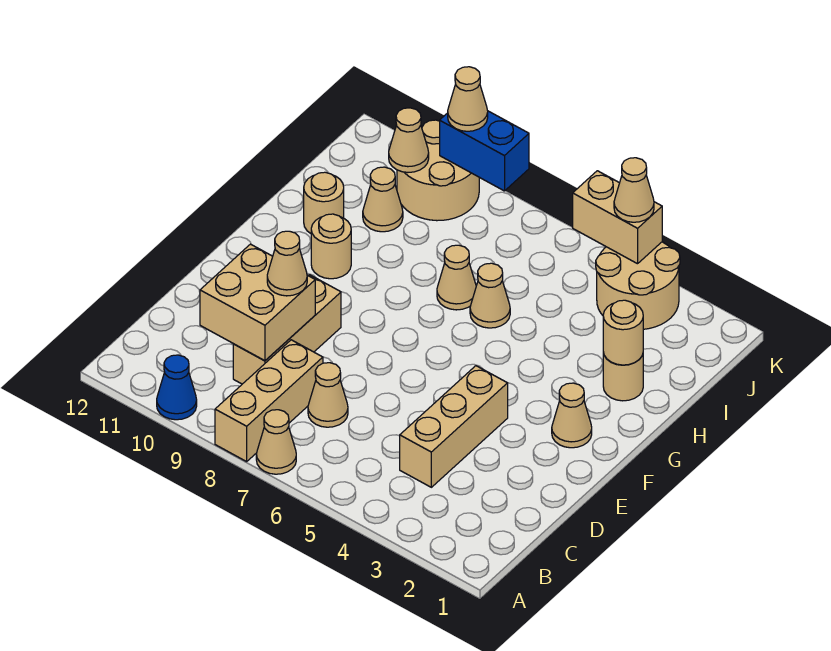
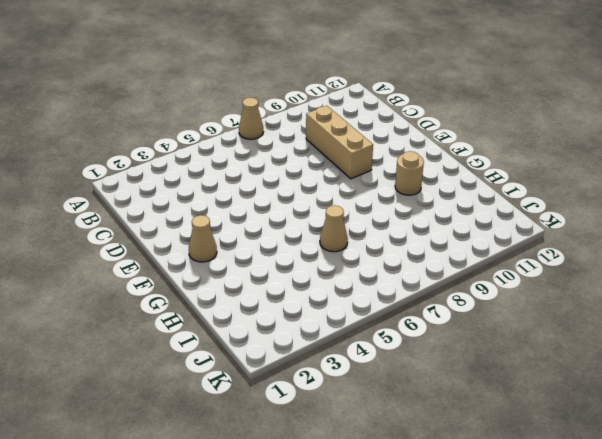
none -> tan 1x3 brick [215,340,323,462]
none -> blue 1x1 cone [157,355,197,420]
none -> tan 1x3 brick [400,366,508,487]

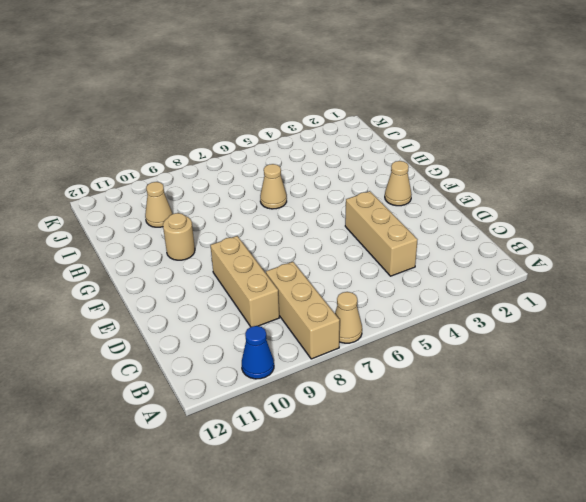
none -> tan 1x1 cone [308,363,348,427]
none -> tan 1x1 round brick [603,352,643,401]
none -> tan 1x1 cone [437,245,476,310]

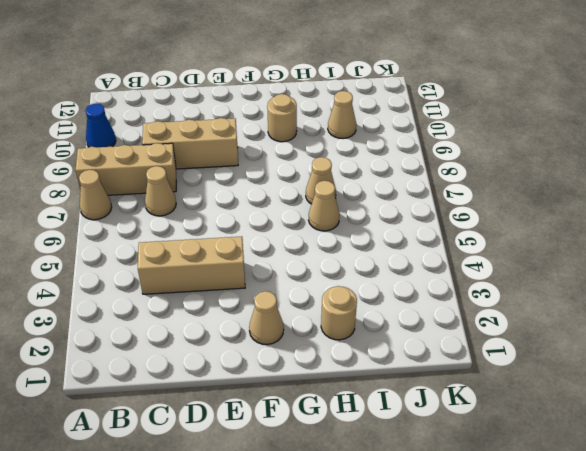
none -> tan 1x1 round brick [304,172,344,233]
none -> tan 2x2 round brick [596,242,680,329]
none -> tan 2x2 round brick [397,120,479,221]

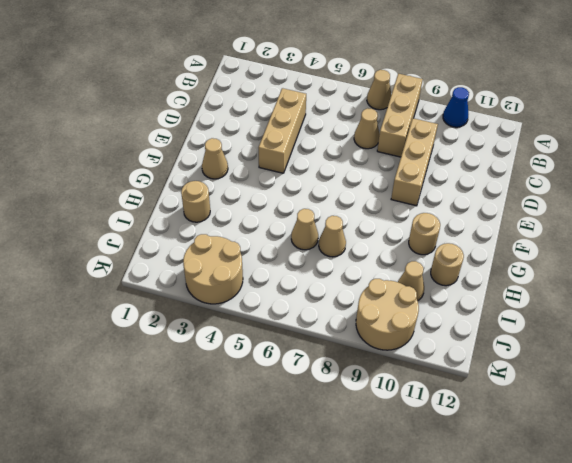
none -> tan 2x2 brick [200,244,315,361]
none -> tan 1x1 round brick [603,300,643,365]
none -> tan 1x1 cone [389,108,429,172]

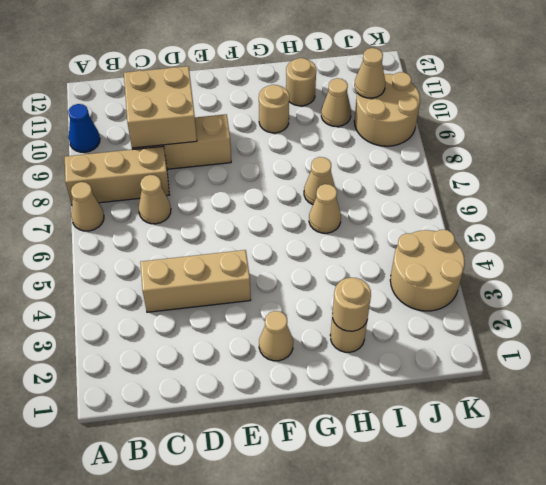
none -> tan 1x2 brick [573,171,662,264]
none -> blue 1x2 brick [440,111,529,191]
none -> tan 1x1 cone [267,231,307,296]

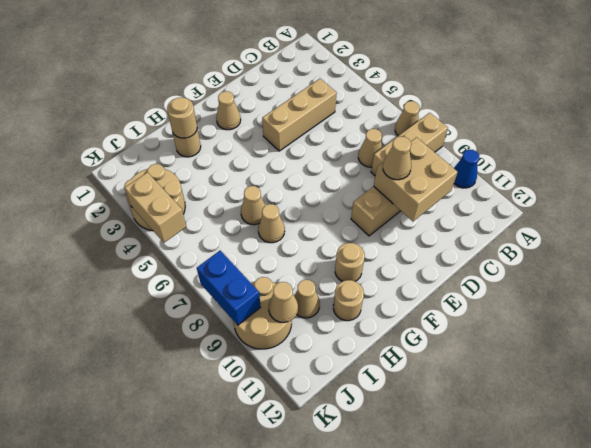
none -> tan 1x1 cone [614,158,654,222]
none -> tan 1x1 cone [448,67,488,131]

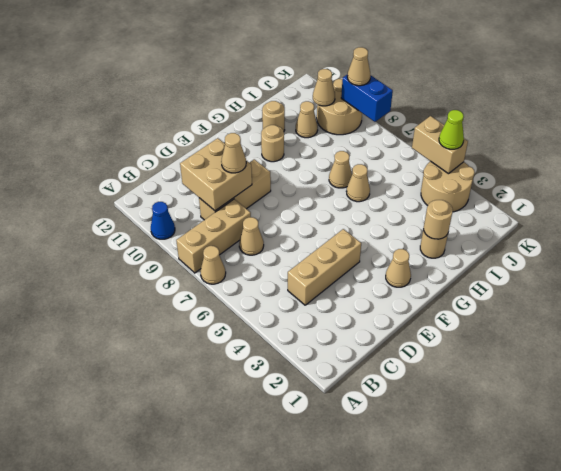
lime 1x1 cone [439,110,464,149] -> tan 1x1 cone [614,158,654,222]

